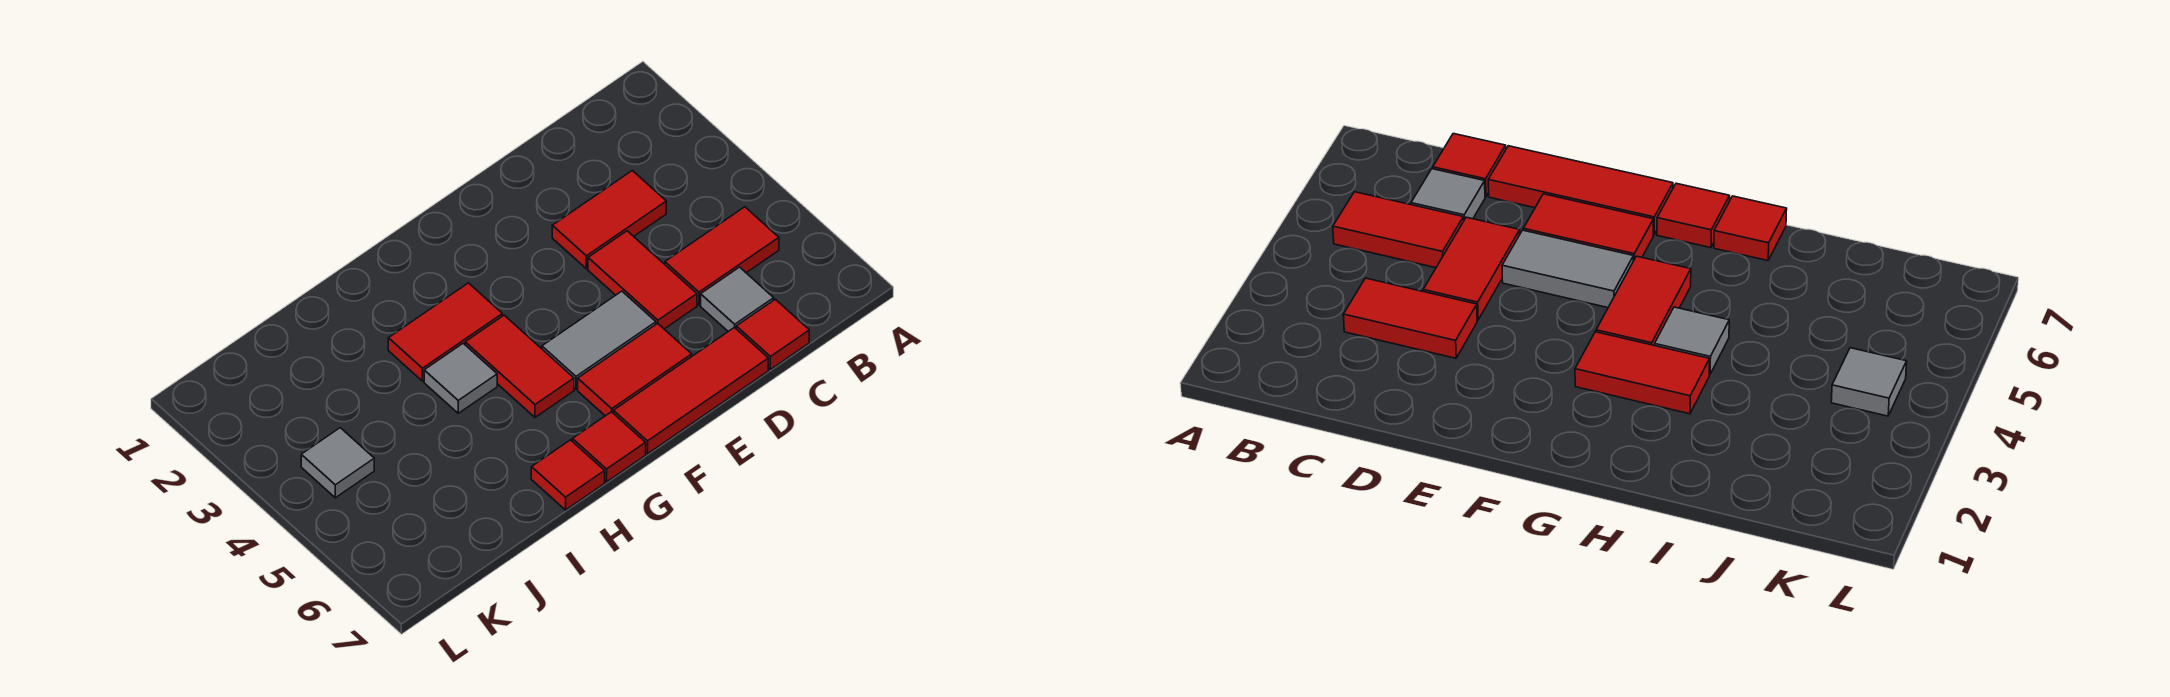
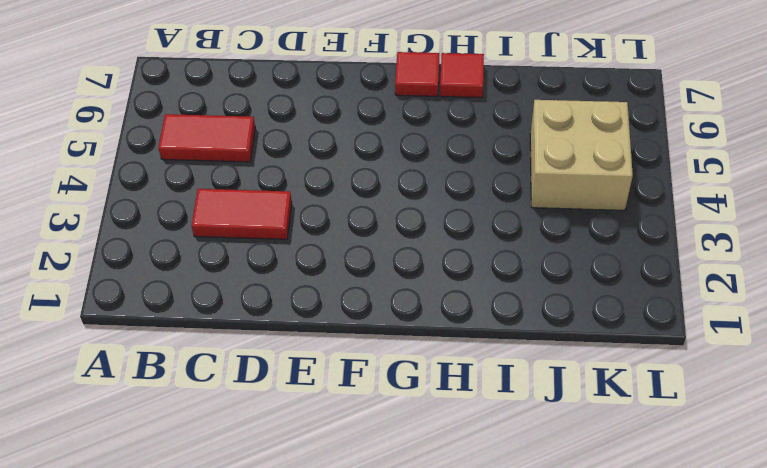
tan 2x2 brick [530,100,633,210] -> grey 1x1 tile [301,428,374,498]
none -> grey 1x1 tile [701,267,774,331]
none -> red 1x1 tile [736,299,809,369]
none -> red 1x2 tile [588,231,697,329]

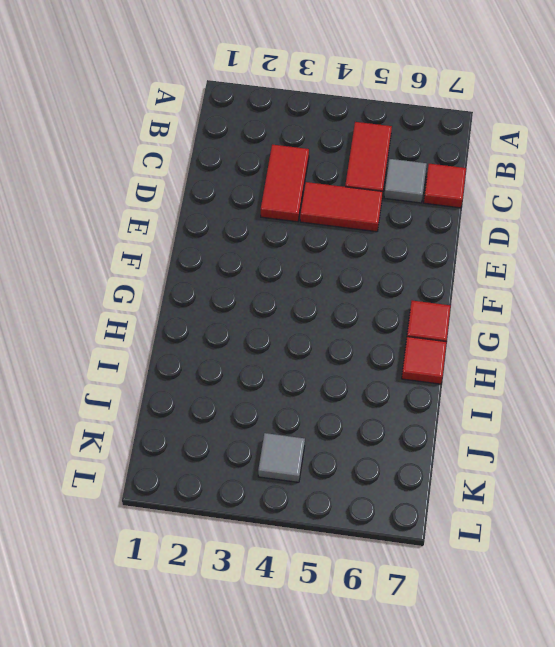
none -> red 1x3 tile [613,327,768,454]
none -> grey 1x2 tile [542,291,656,389]
none -> red 1x2 tile [578,323,692,416]

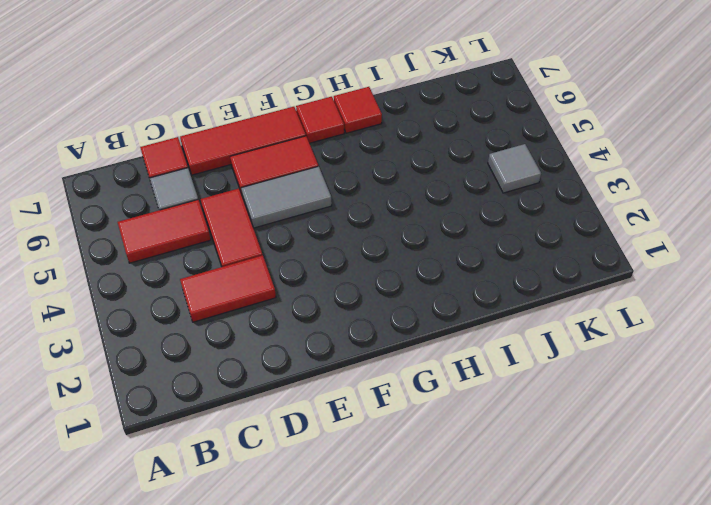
none -> red 1x2 tile [388,283,502,381]
none -> red 1x2 tile [465,315,574,417]
none -> grey 1x1 tile [424,343,497,413]

